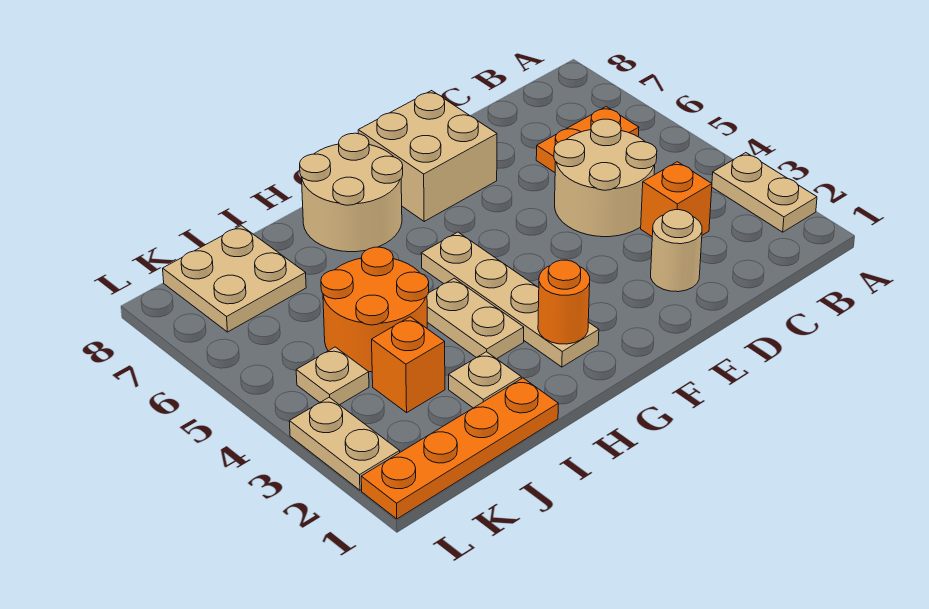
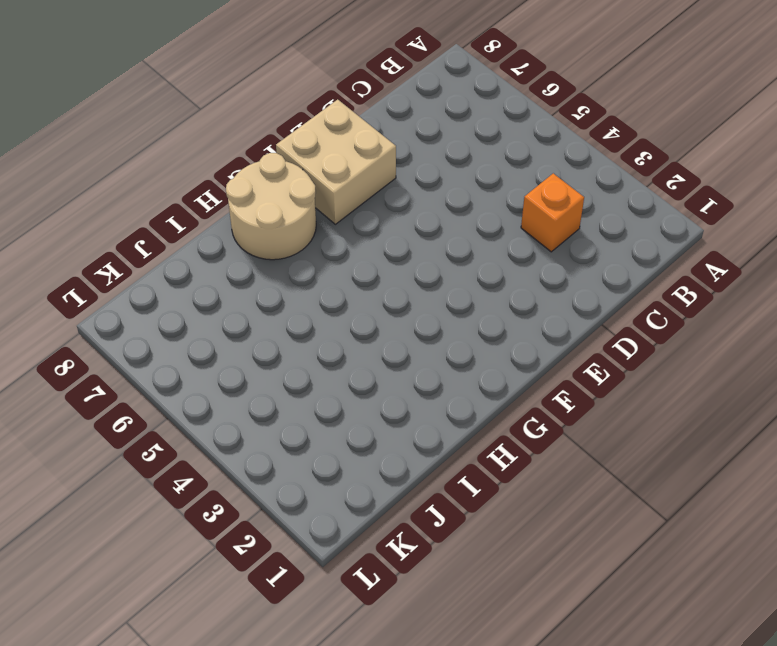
none -> tan 1x2 plate [712,153,817,232]
none -> orange 1x2 plate [536,107,639,172]
none -> tan 2x2 round brick [554,119,657,237]

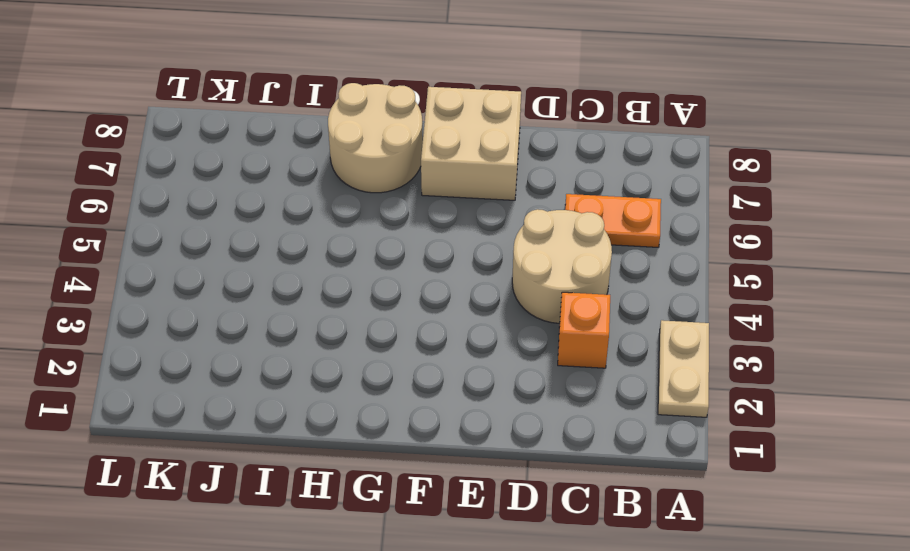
none -> tan 1x1 round brick [651,210,702,292]
none -> tan 1x4 plate [421,232,599,367]
none -> tan 1x2 plate [427,278,524,359]

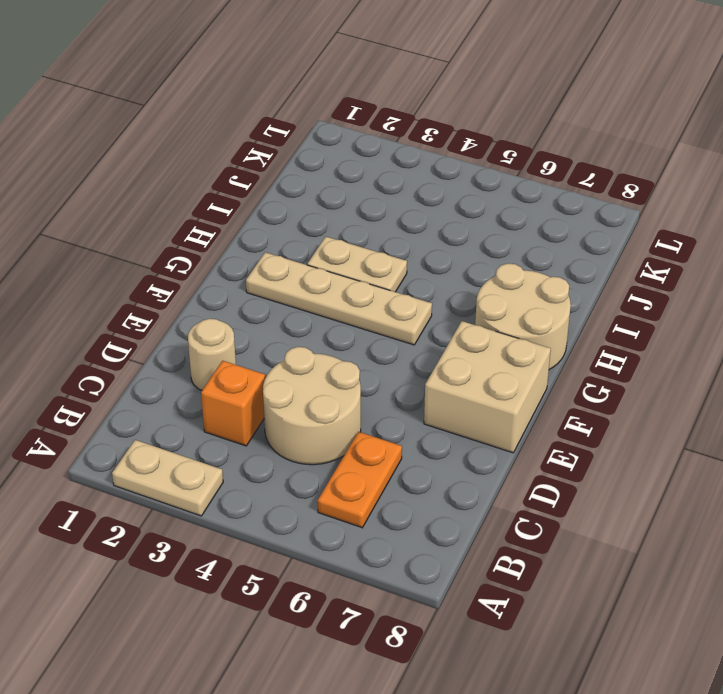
none -> orange 1x4 plate [361,378,558,519]
none -> tan 1x1 plate [449,352,521,408]
none -> orange 2x2 round brick [321,247,429,372]

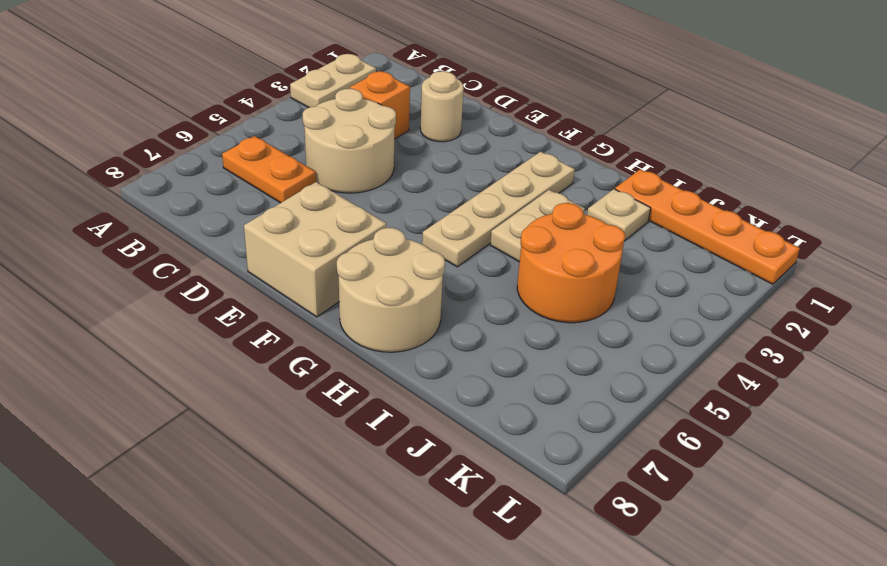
none -> orange 1x1 brick [372,317,445,413]
none -> tan 2x2 plate [163,226,306,332]
none -> tan 1x1 plate [296,347,369,405]

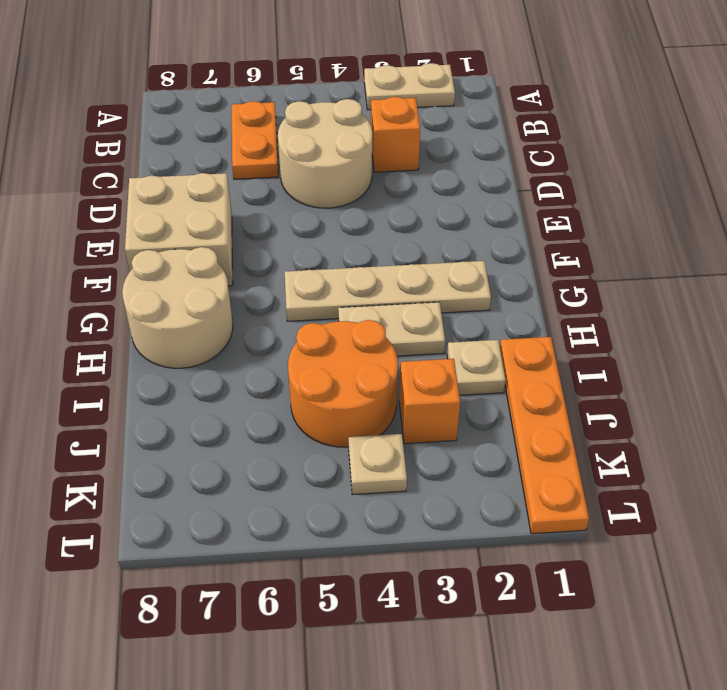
none -> tan 1x1 round brick [651,210,702,292]
none -> tan 2x2 plate [163,226,306,332]
none -> tan 1x2 plate [289,397,400,490]

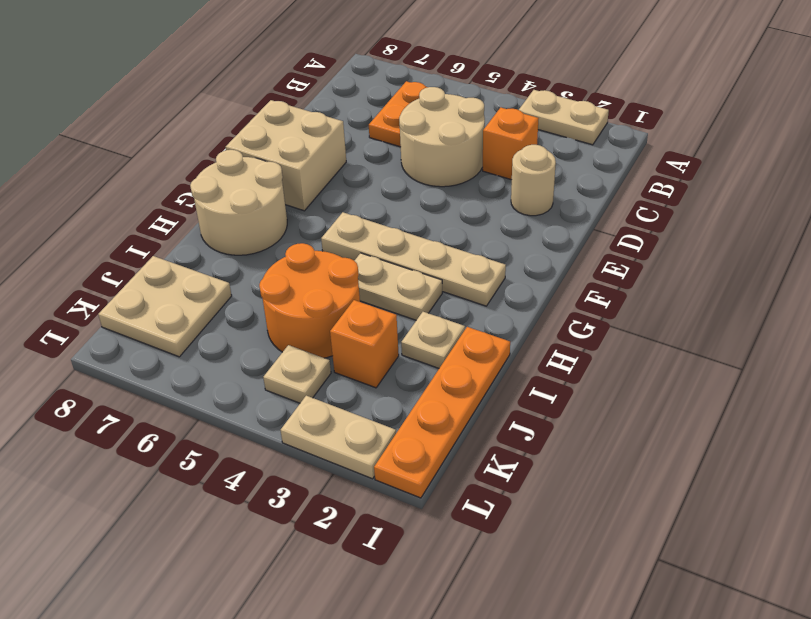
none -> orange 1x1 round brick [538,260,590,344]

